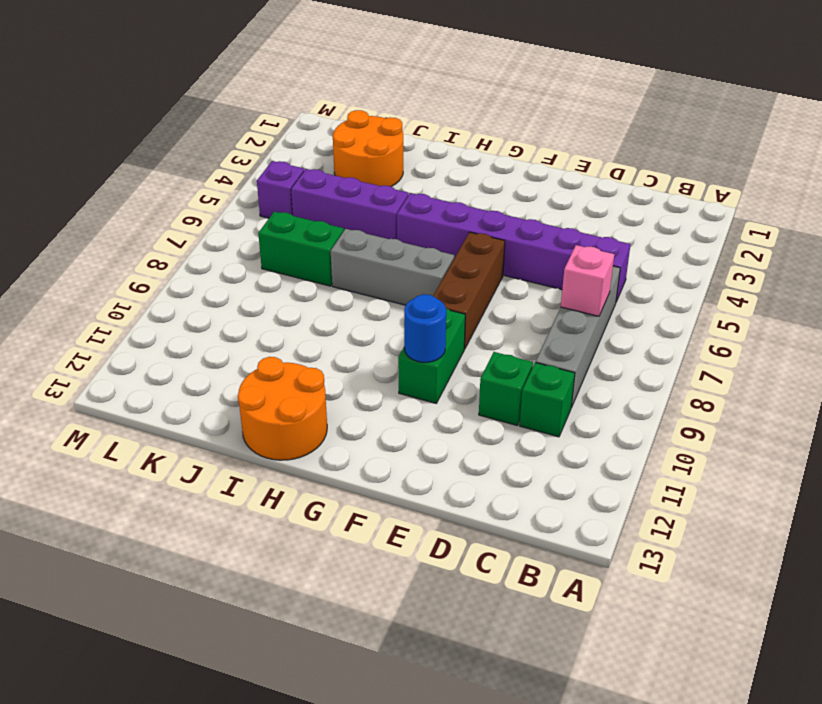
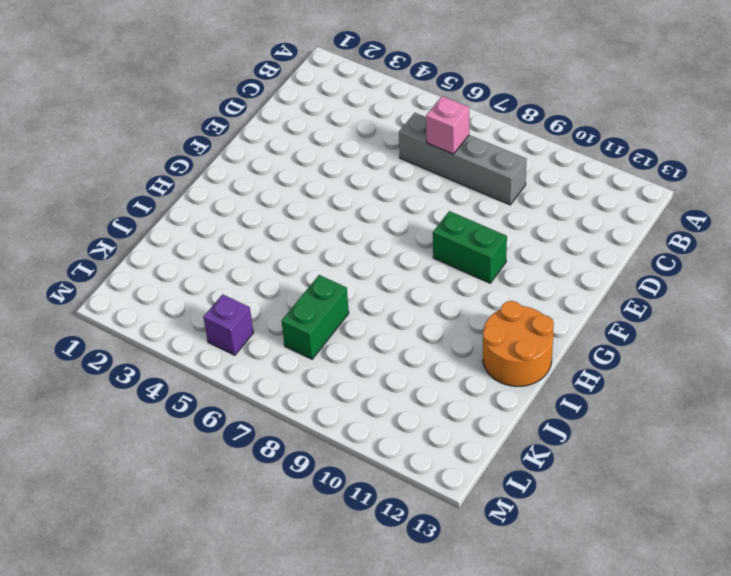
none -> purple 1x6 brick [397,193,631,302]
none -> green 1x1 brick [520,362,575,437]
none -> green 1x1 brick [479,352,533,426]

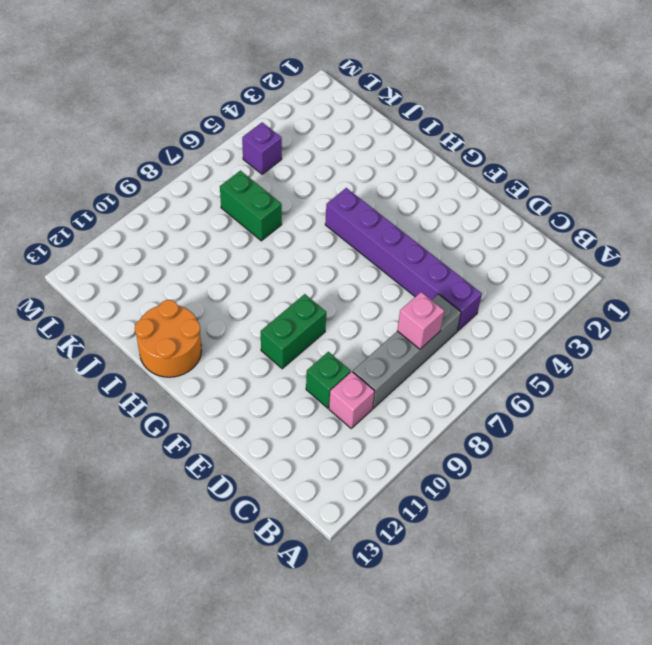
pink 1x1 brick [329,372,375,428] -> green 1x1 brick [520,362,575,437]
none -> brown 1x3 brick [433,232,505,349]
none -> grey 1x3 brick [331,229,454,305]
none -> purple 1x3 brick [291,169,408,239]

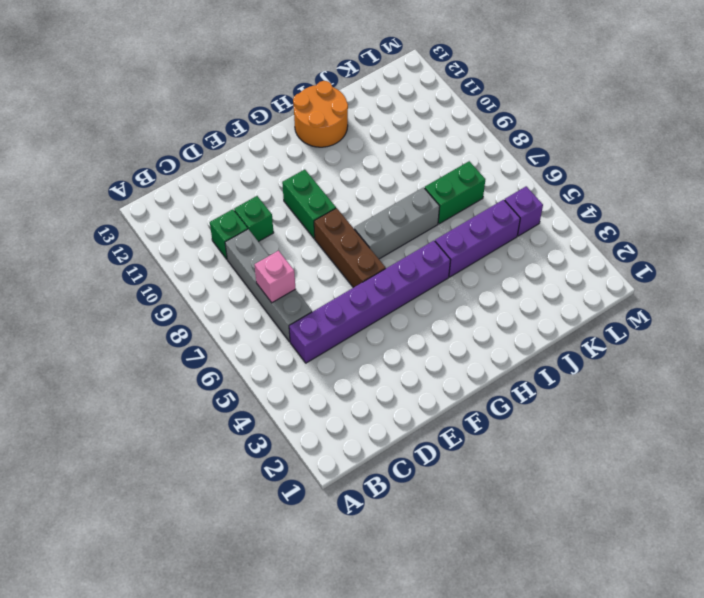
none -> orange 2x2 round brick [333,110,403,187]
none -> blue 1x1 round brick [404,294,446,362]

